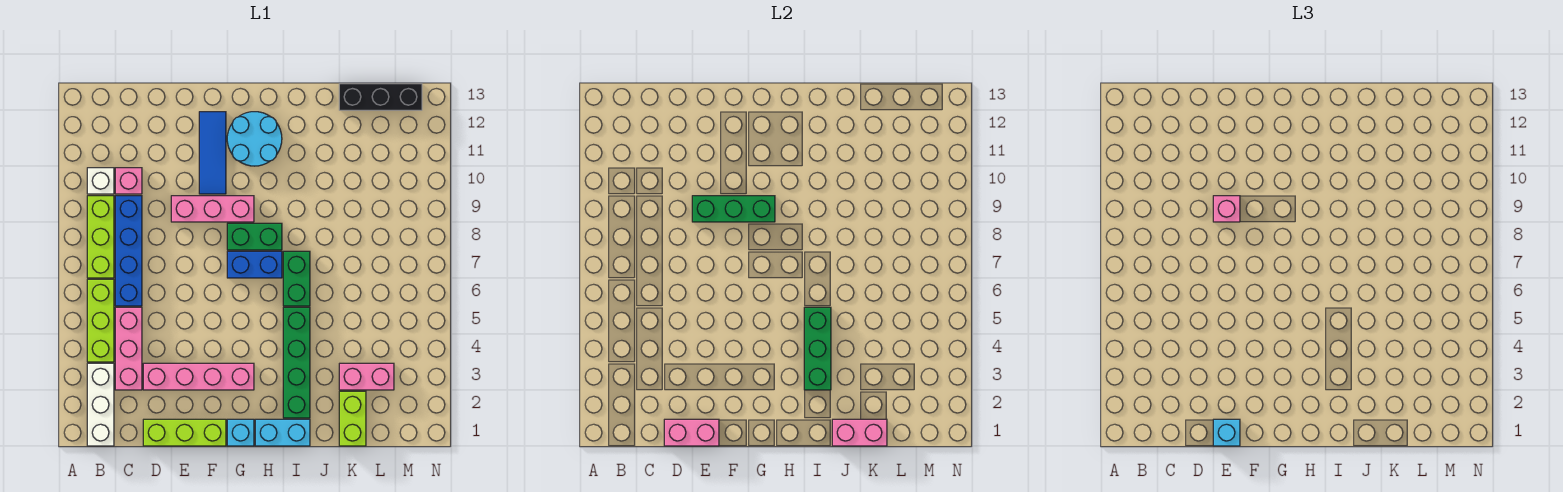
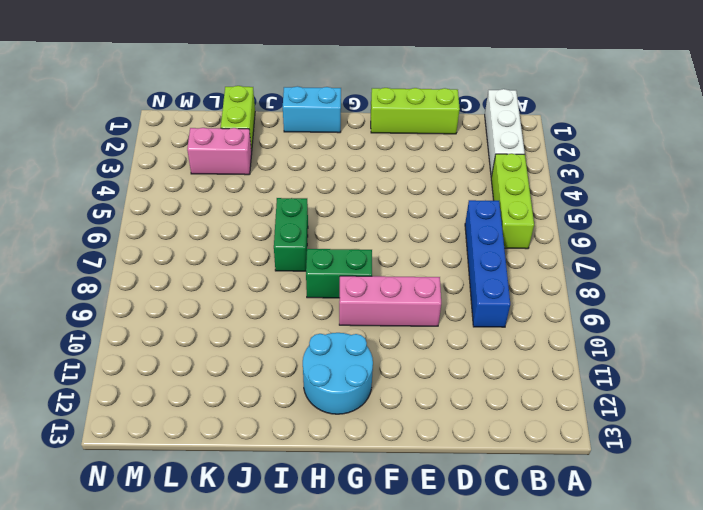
none -> lime 1x3 brick [87,196,114,278]
none -> white 1x1 brick [87,168,114,194]
none -> pink 1x3 brick [115,307,142,390]

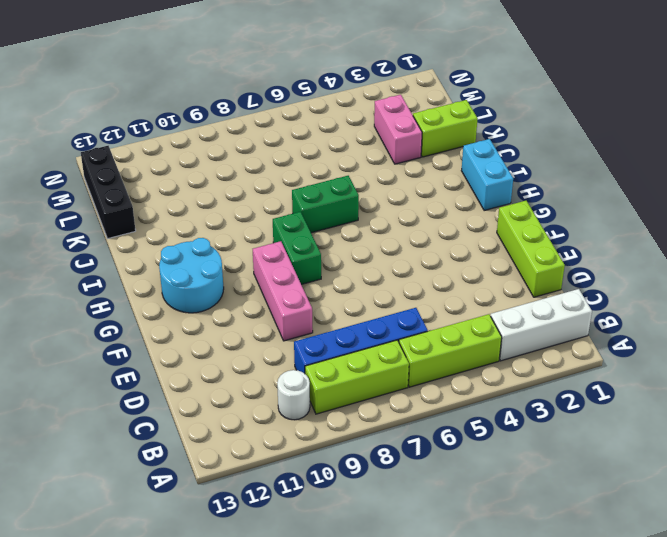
white 1x1 round brick [277,370,310,420] -> white 1x1 brick [87,168,114,194]
none -> pink 1x3 brick [115,307,142,390]
none -> pink 1x1 brick [115,168,142,194]
none -> pink 1x4 brick [143,363,254,390]

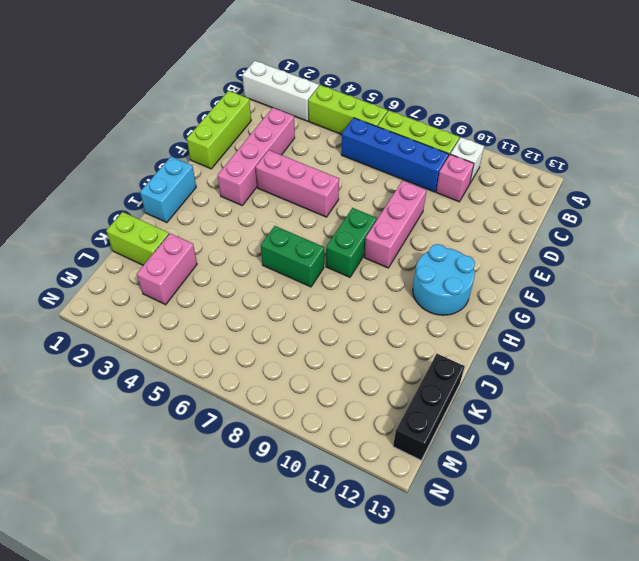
pink 1x3 brick [256,150,339,217] -> pink 1x3 brick moved to [115,307,142,390]
none -> blue 1x3 tile [199,112,226,194]
none -> cyan 1x1 brick [227,419,254,446]
none -> blue 1x2 brick [227,251,282,278]

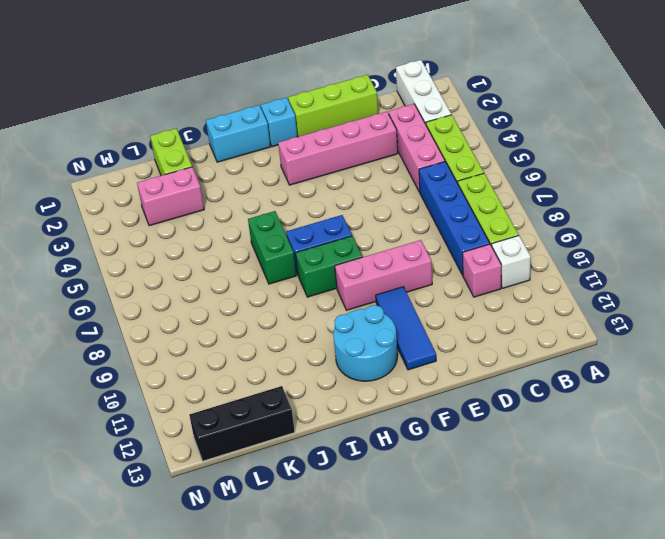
none -> green 1x4 brick [283,307,310,418]
none -> pink 1x2 brick [664,419,719,446]
none -> green 1x3 brick [692,196,775,222]

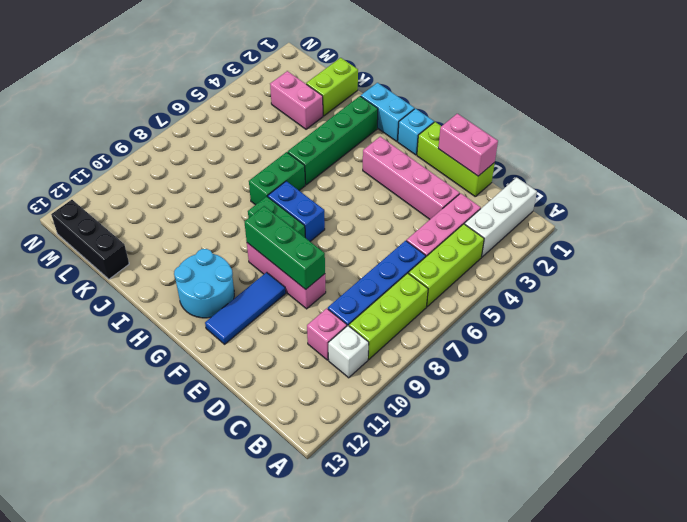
none -> green 1x3 brick [804,307,831,390]
none -> pink 1x2 brick [832,419,887,446]
none -> cyan 1x1 brick [1213,419,1240,446]

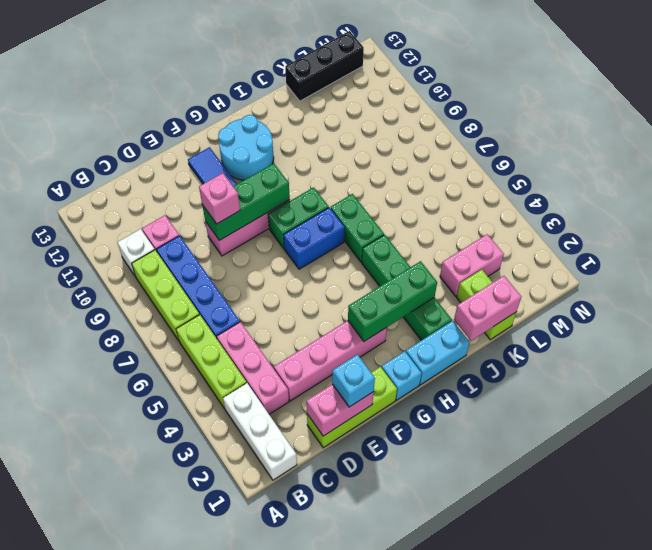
green 1x3 brick [348,261,437,341] -> green 1x3 brick turned to [804,307,831,390]

